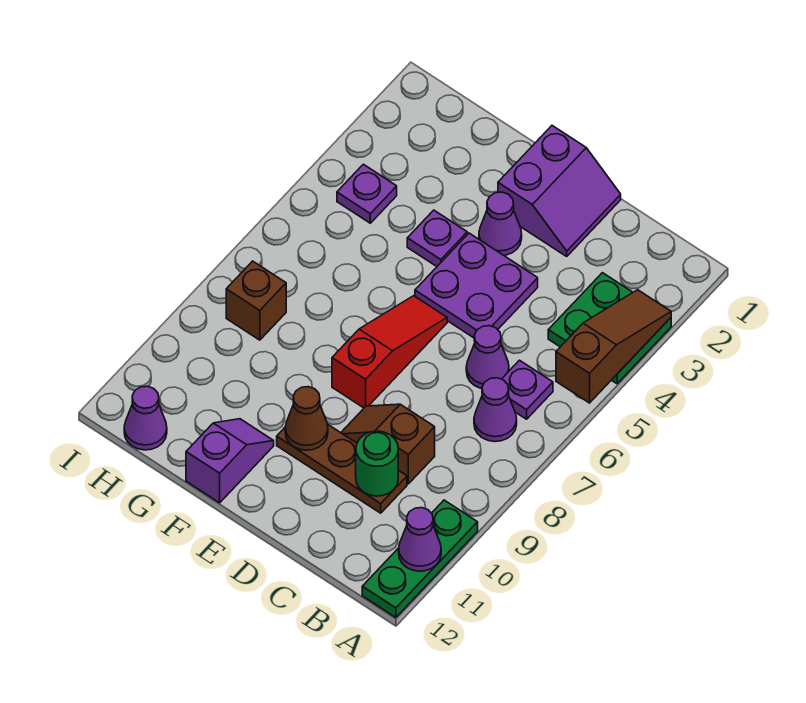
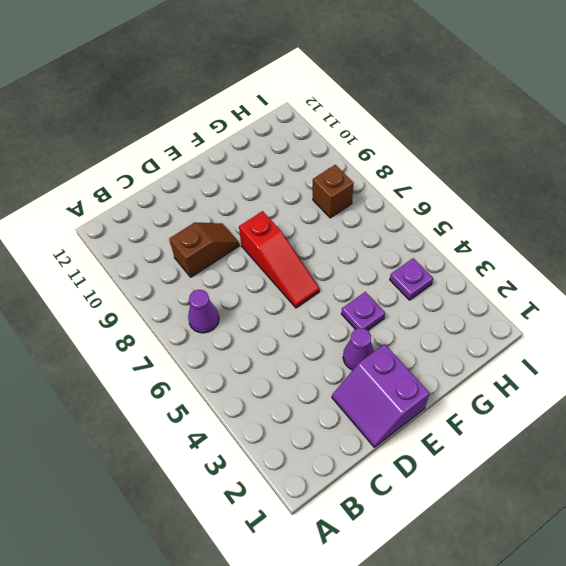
none -> green 2x2 plate [548,273,671,384]
none -> green 1x3 plate [362,500,478,617]
none -> purple 1x1 plate [502,360,553,419]

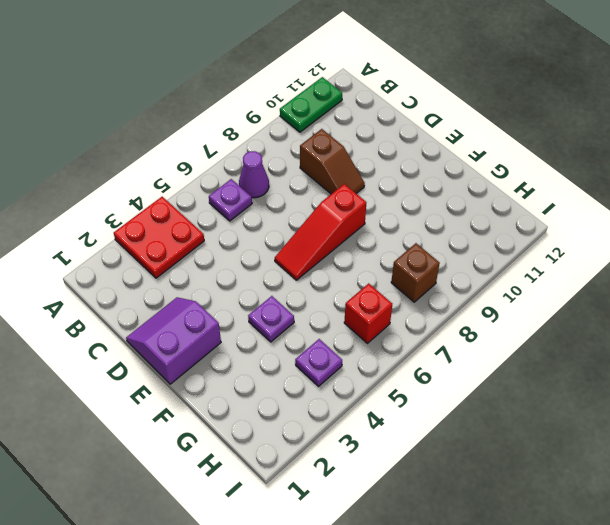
red 2x2 plate [114,197,204,278] -> green 2x2 plate [548,273,671,384]
green 1x2 plate [280,77,342,132] -> green 1x3 plate [362,500,478,617]
red 1x1 brick [344,283,392,343] -> none
none -> purple 1x1 cone [466,326,509,389]
none -> brown 1x3 plate [277,424,407,513]
none -> purple 2x2 plate [415,233,538,338]

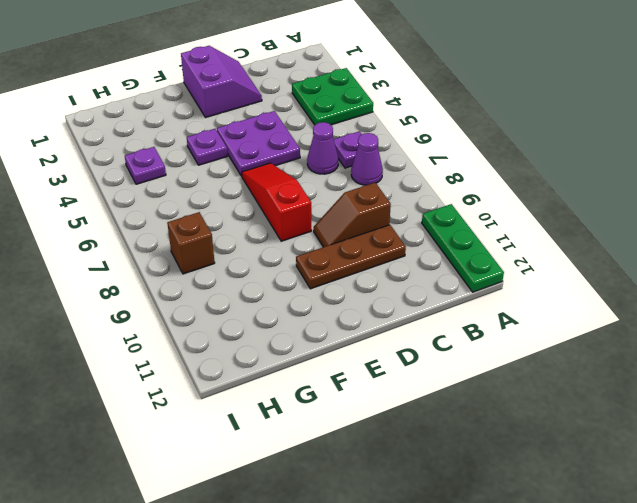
none -> purple 1x1 cone [479,192,522,255]
none -> purple 1x2 slope [186,419,274,503]
none -> purple 1x1 cone [124,386,167,450]

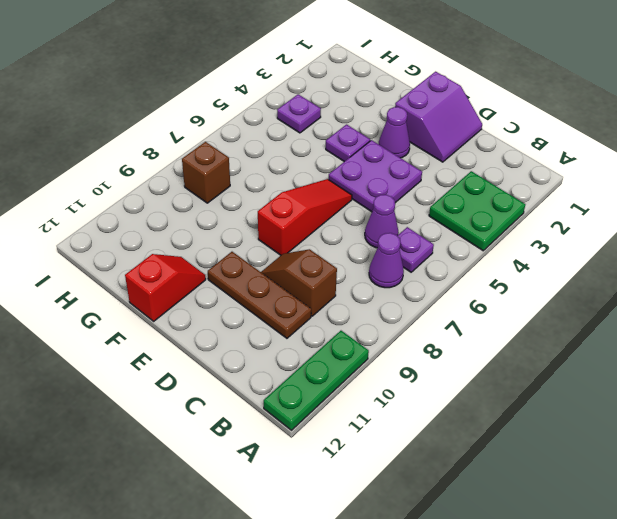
red 1x2 slope [125,254,206,321] -> purple 1x2 slope [186,419,274,503]
none -> purple 1x1 cone [124,386,167,450]
none -> brown 1x3 slope [556,290,671,403]
none -> purple 1x1 cone [399,508,441,571]

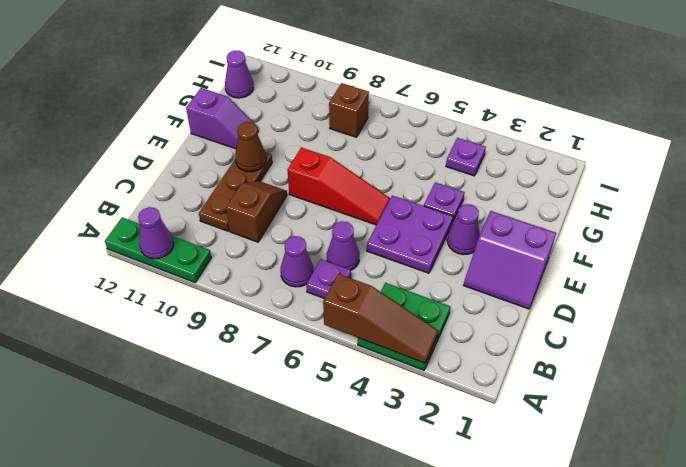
none -> green 1x1 round brick [356,431,398,496]

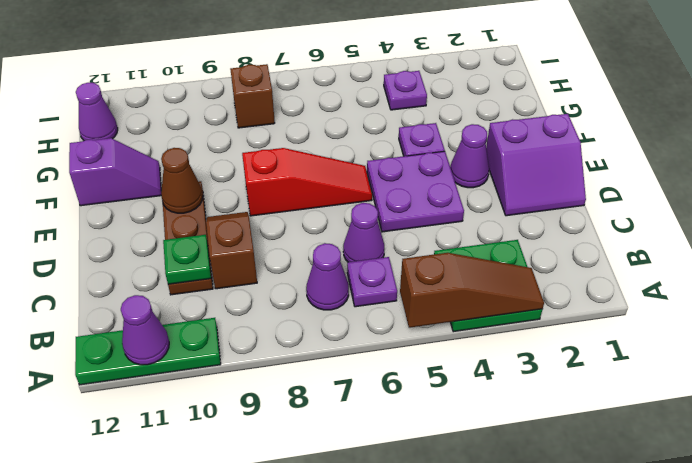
green 1x1 plate [163,235,211,284] -> green 1x1 round brick [356,431,398,496]

